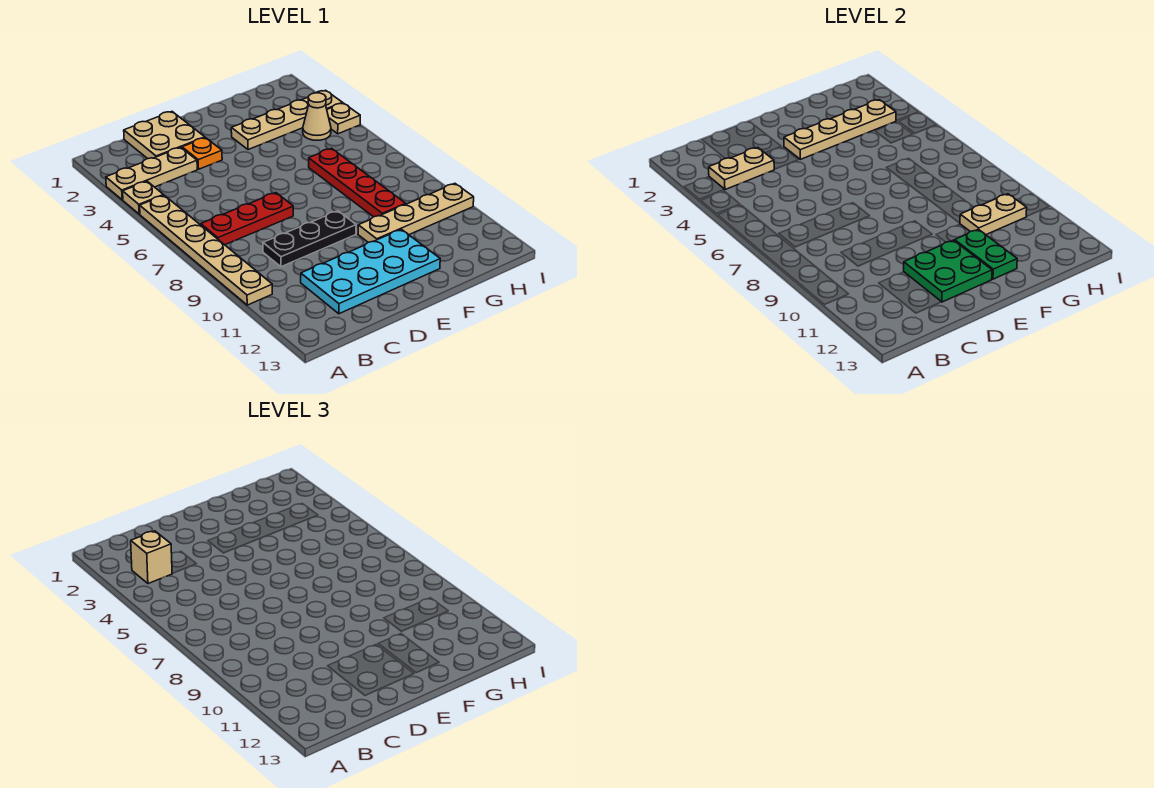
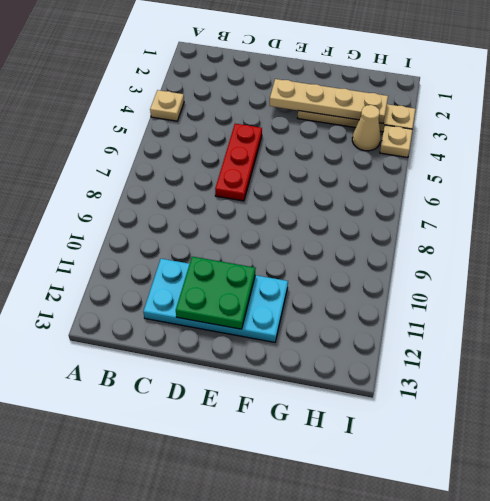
red 1x3 plate [215,124,262,201] -> red 1x3 plate turned to [201,193,293,245]
none -> tan 1x3 plate [106,147,197,200]
none -> tan 1x6 plate [140,195,272,305]
none -> tan 2x2 plate [124,112,205,159]

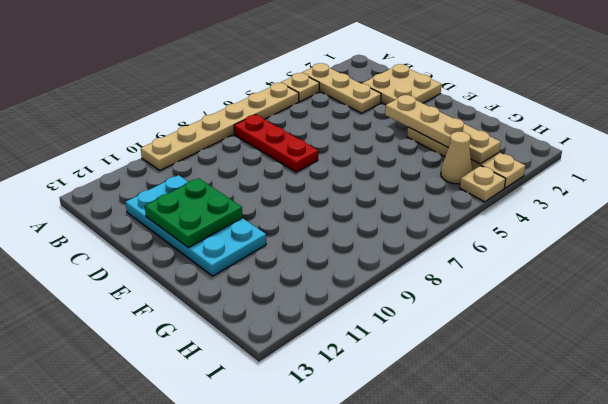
none -> black 1x3 plate [263,211,356,267]
none -> orange 1x1 plate [182,138,222,169]
none -> tan 1x4 plate [358,184,474,242]

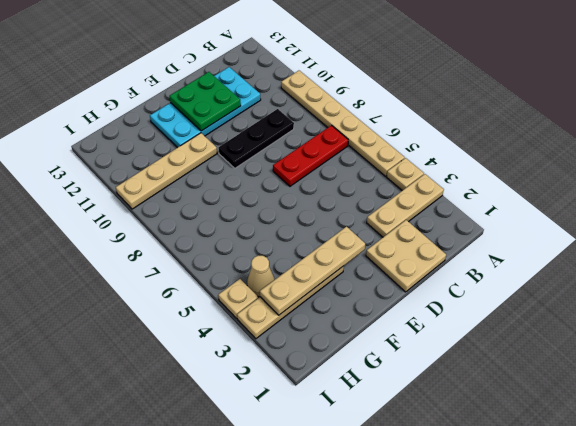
none -> orange 1x1 plate [182,138,222,169]
none -> red 1x4 plate [309,148,406,217]
none -> tan 1x2 plate [709,147,774,190]

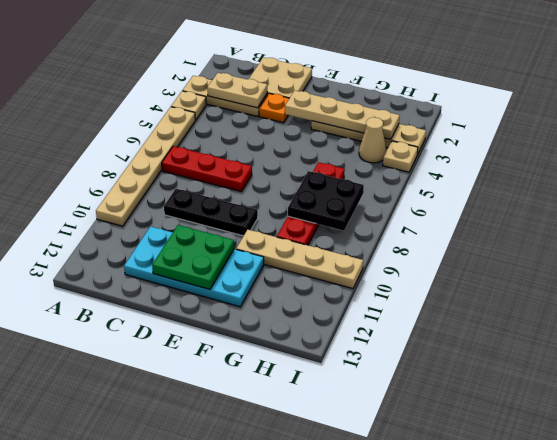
black 2x2 plate [288,171,364,231] -> none
none -> green 1x2 plate [955,229,1017,279]
none -> tan 1x2 plate [960,194,1027,235]
none -> tan 1x1 brick [131,531,172,584]

